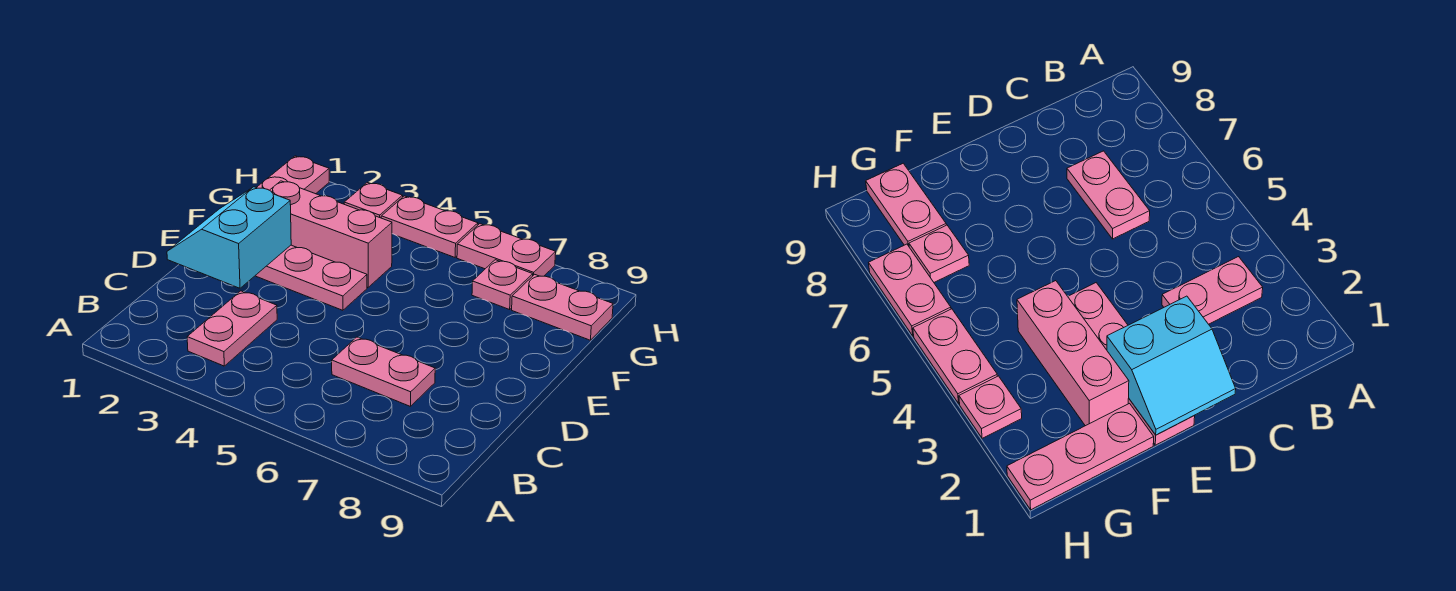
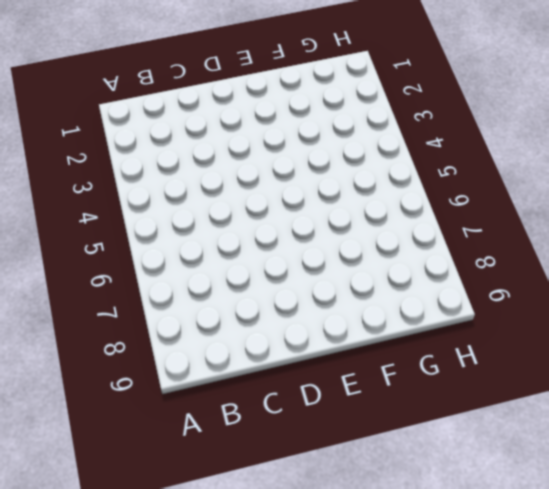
none -> pink 1x2 plate [187,291,277,366]
none -> pink 1x2 plate [332,337,435,407]

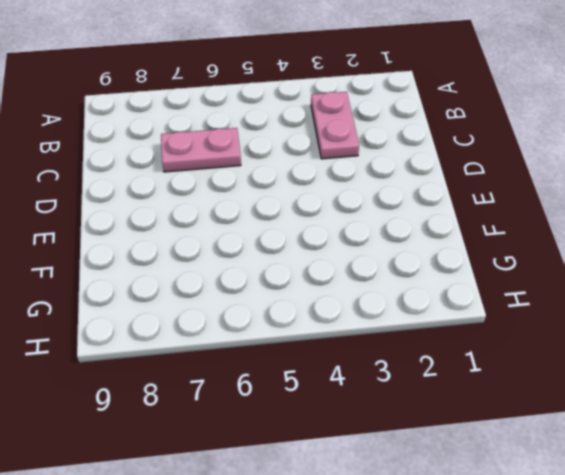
none -> pink 1x4 plate [255,245,367,310]
none -> pink 1x3 plate [256,156,329,194]

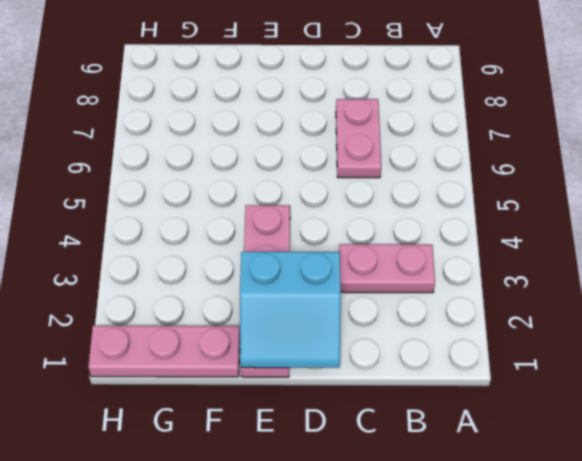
none -> pink 1x3 brick [270,181,392,287]
none -> pink 1x1 plate [472,260,533,310]

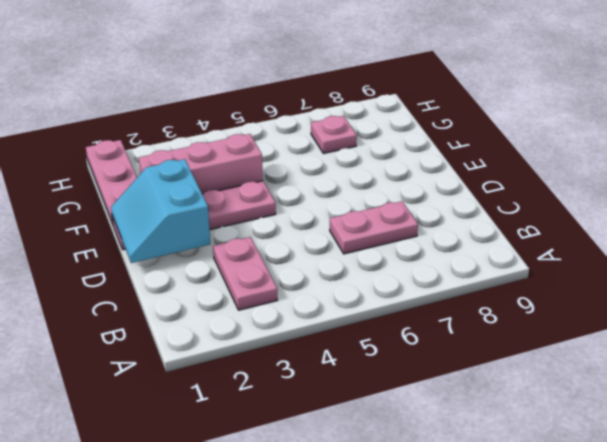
none -> pink 1x2 plate [512,274,613,340]
none -> pink 1x1 plate [344,183,403,218]

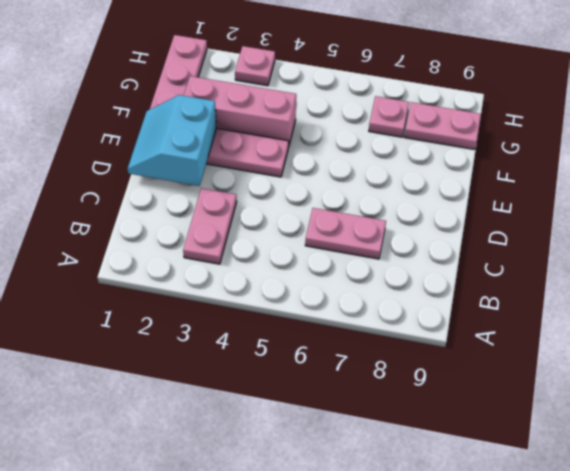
none -> pink 1x2 plate [381,196,478,257]
none -> pink 1x2 plate [457,224,556,276]

